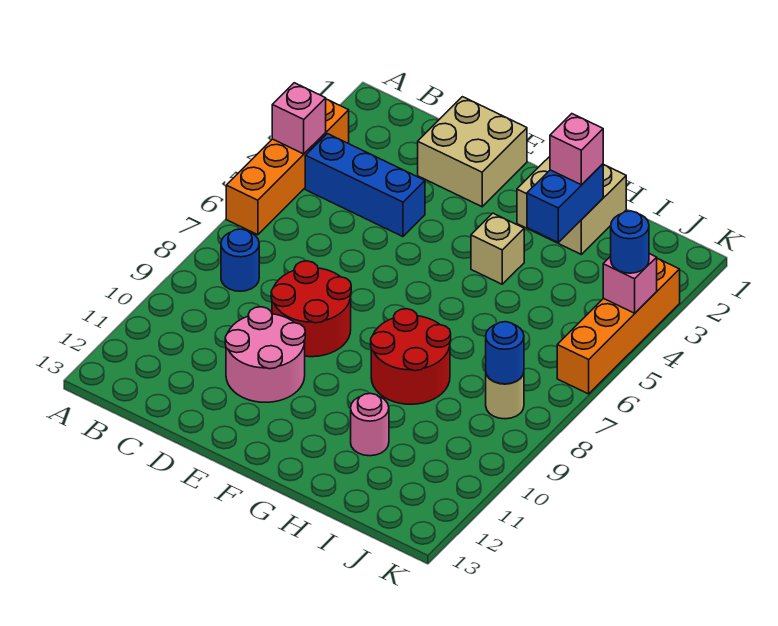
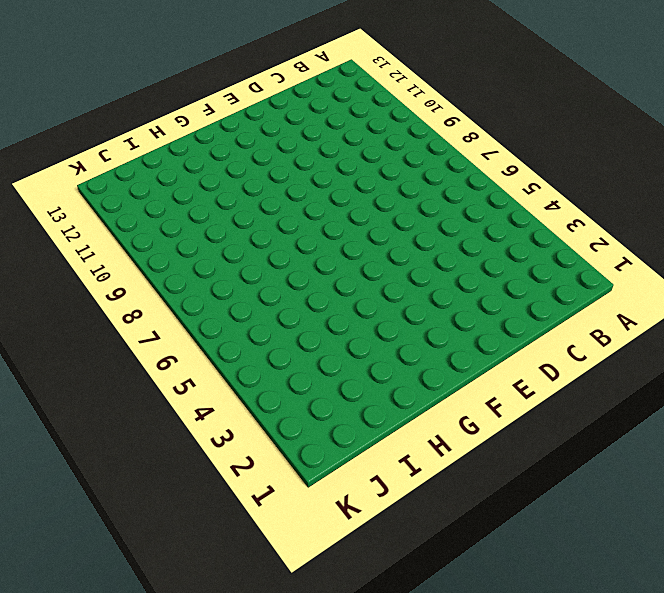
none -> orange 1x4 brick [226,99,349,235]
none -> blue 1x3 brick [305,134,425,237]
none -> blue 1x1 round brick [221,229,259,291]

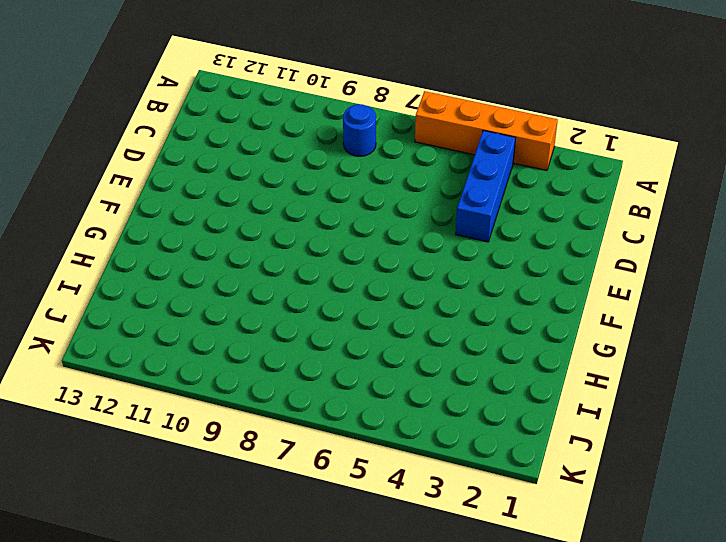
none -> tan 2x2 brick [418,97,527,207]
none -> red 2x2 round brick [271,261,351,357]
none -> pink 2x2 round brick [225,307,305,402]

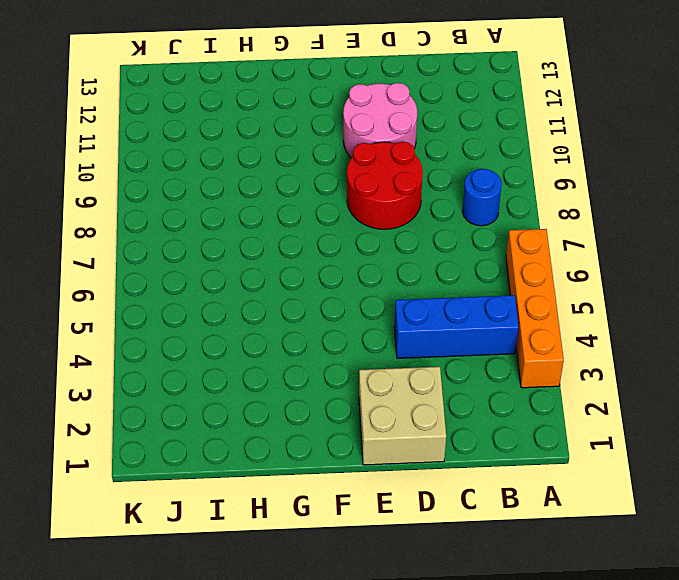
none -> tan 2x2 brick [517,157,626,254]
none -> tan 1x1 brick [471,213,524,284]
none -> red 2x2 round brick [371,309,451,404]

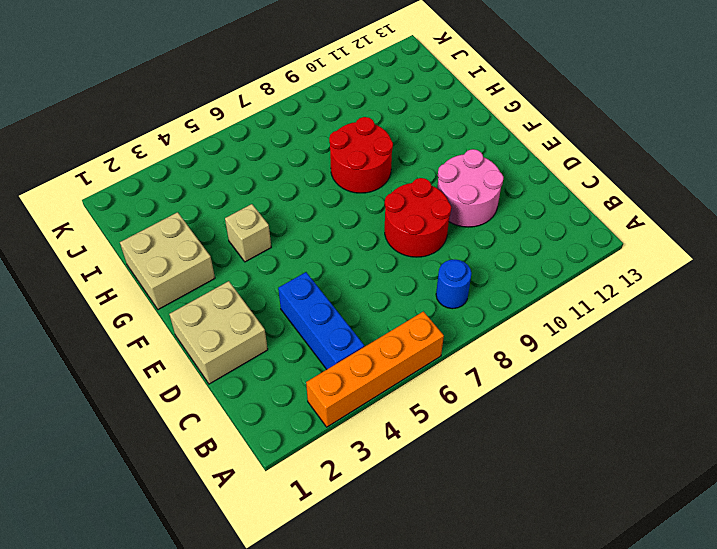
none -> pink 1x1 round brick [351,393,389,456]
none -> tan 1x1 round brick [486,373,524,419]
none -> orange 1x4 brick [557,259,680,394]

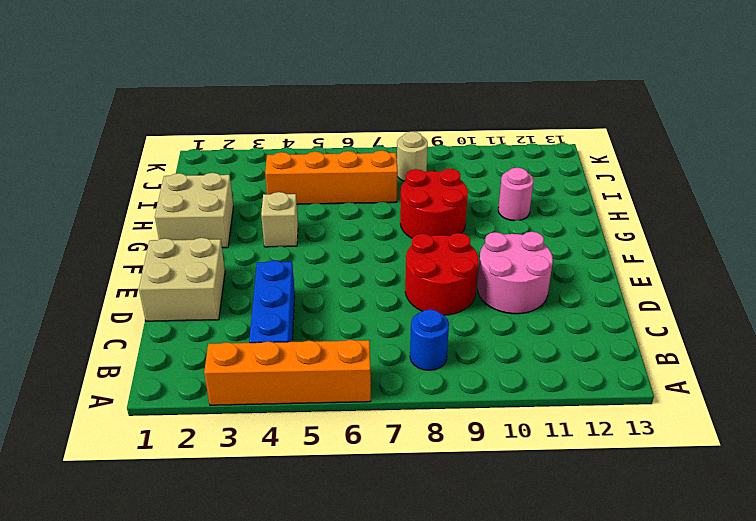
orange 1x4 brick [265,151,398,204] -> orange 1x4 brick moved to [557,259,680,394]
none -> pink 1x1 brick [272,83,326,154]
none -> blue 1x2 brick [527,164,603,242]
none -> blue 1x1 round brick [486,322,524,384]

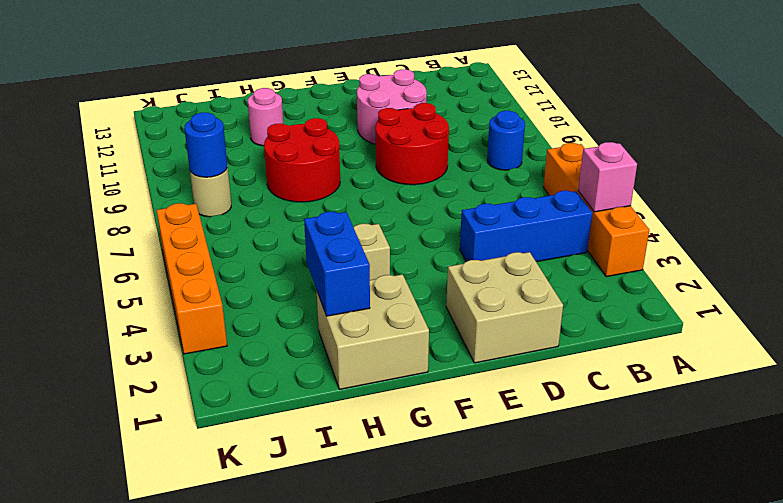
none -> pink 1x1 brick [603,254,657,313]
none -> pink 1x1 brick [550,114,603,185]
none -> blue 1x1 round brick [611,211,649,273]

